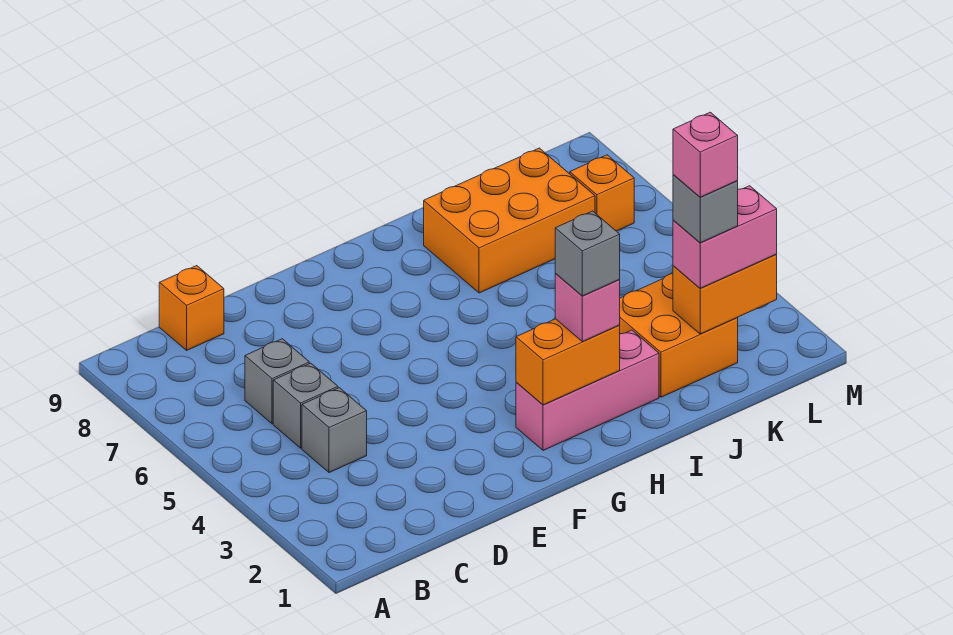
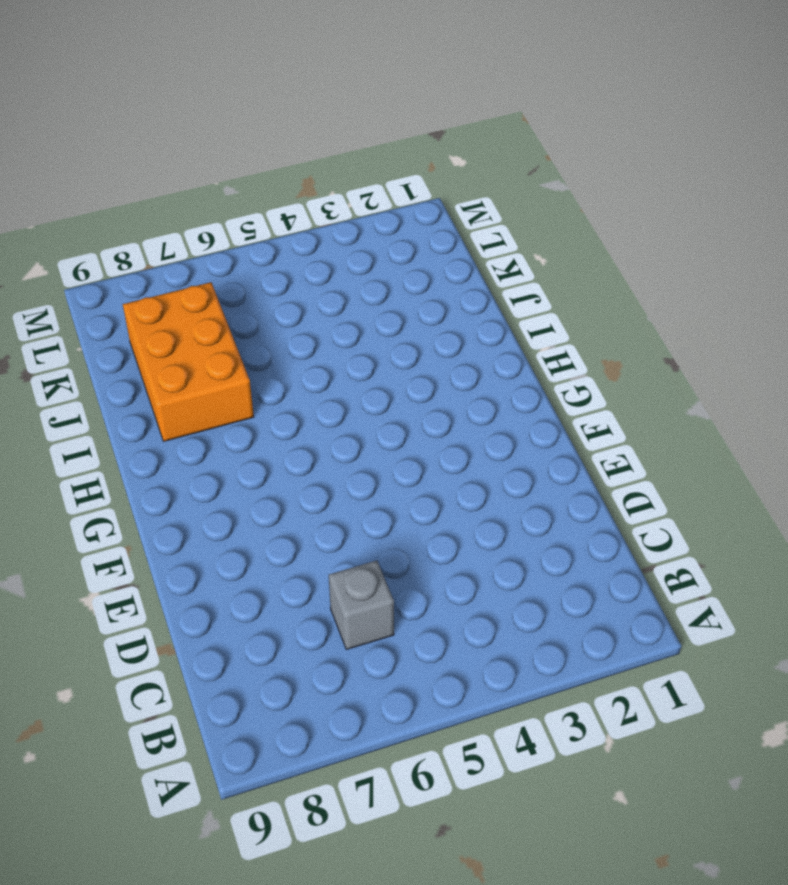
none -> grey 1x1 brick [302,388,367,473]
none -> grey 1x1 brick [273,363,338,448]
none -> orange 1x1 brick [159,266,224,350]

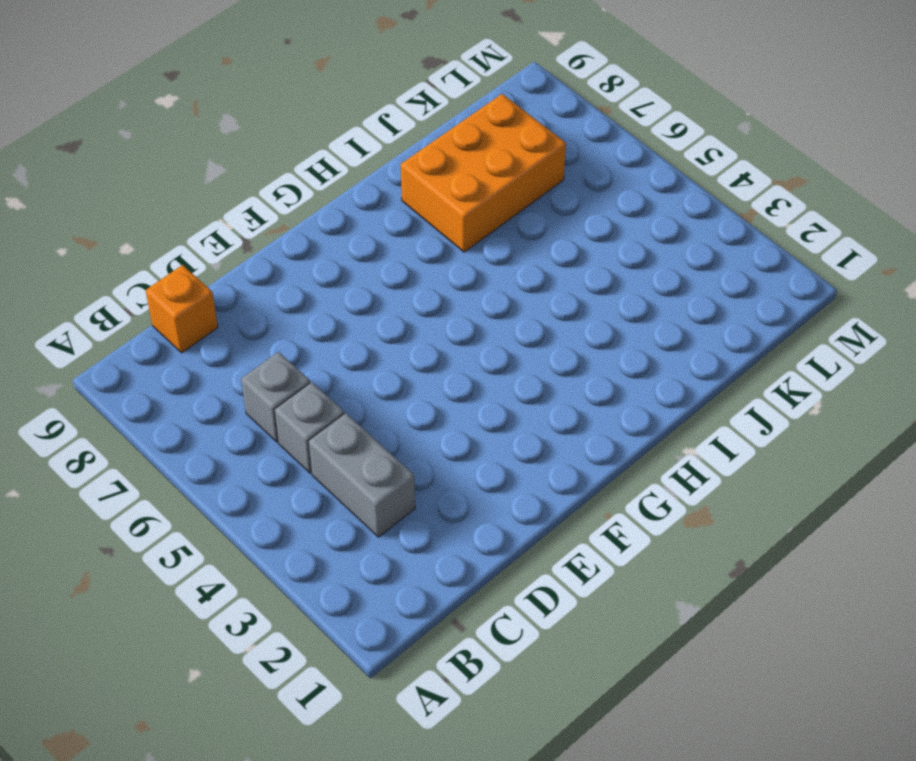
grey 1x2 brick [308,413,415,537] -> grey 1x1 brick [302,388,367,473]
none -> pink 1x3 brick [516,330,659,451]
none -> orange 2x2 brick [620,274,738,397]
none -> orange 1x1 brick [570,155,634,231]

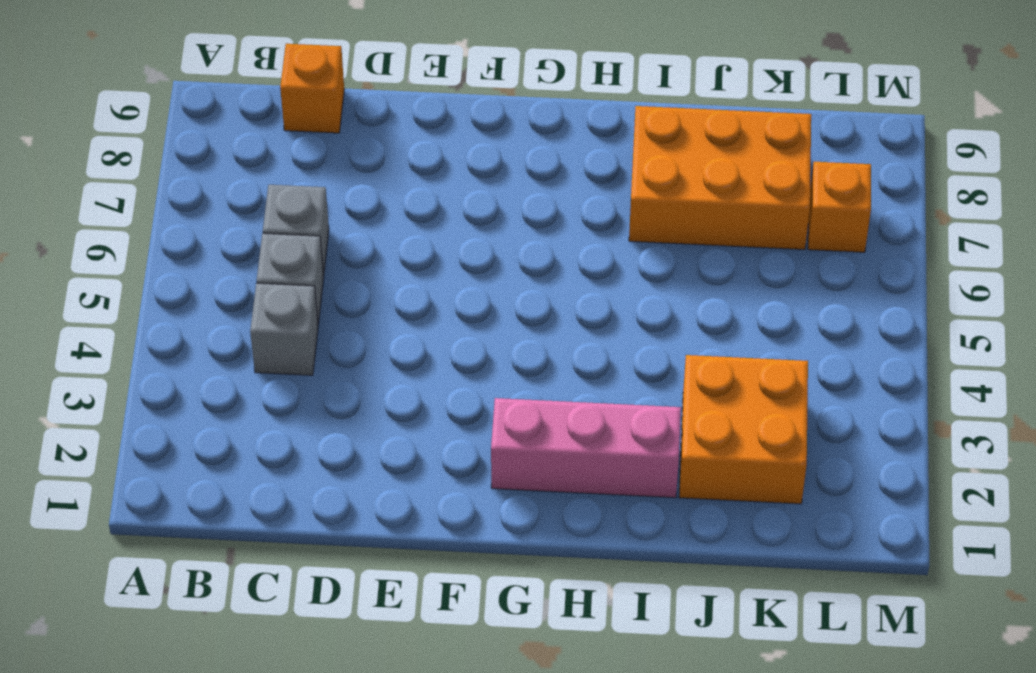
none -> orange 1x2 brick [516,319,620,405]
none -> orange 1x2 brick [673,255,777,334]
none -> pink 1x1 brick [555,274,620,342]

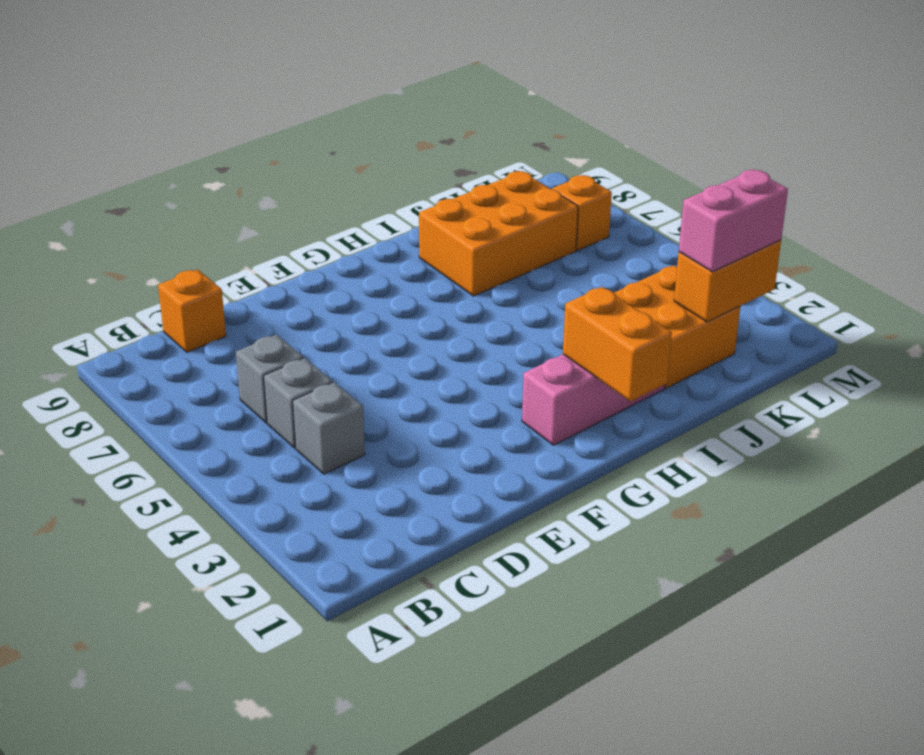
orange 1x2 brick [563,287,672,401] -> orange 1x2 brick turned to [516,319,620,405]
none -> pink 1x1 brick [555,274,620,342]
none -> grey 1x1 brick [555,211,620,296]
none -> grey 1x1 brick [673,175,738,243]

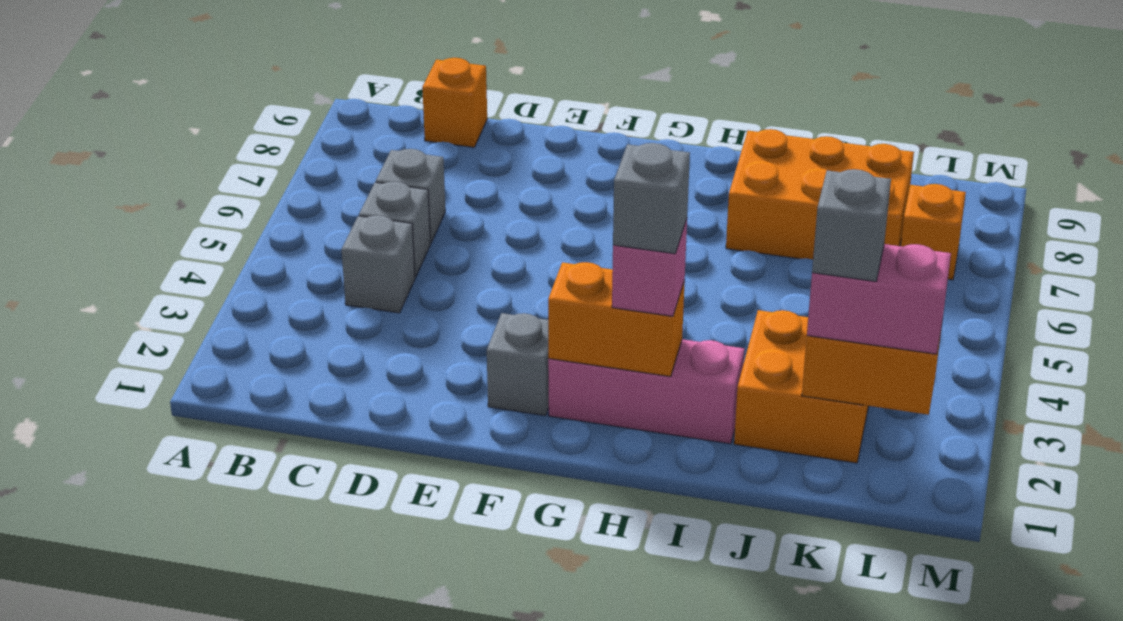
grey 1x1 brick [487,313,549,416] -> none
none -> pink 1x1 brick [673,112,738,197]

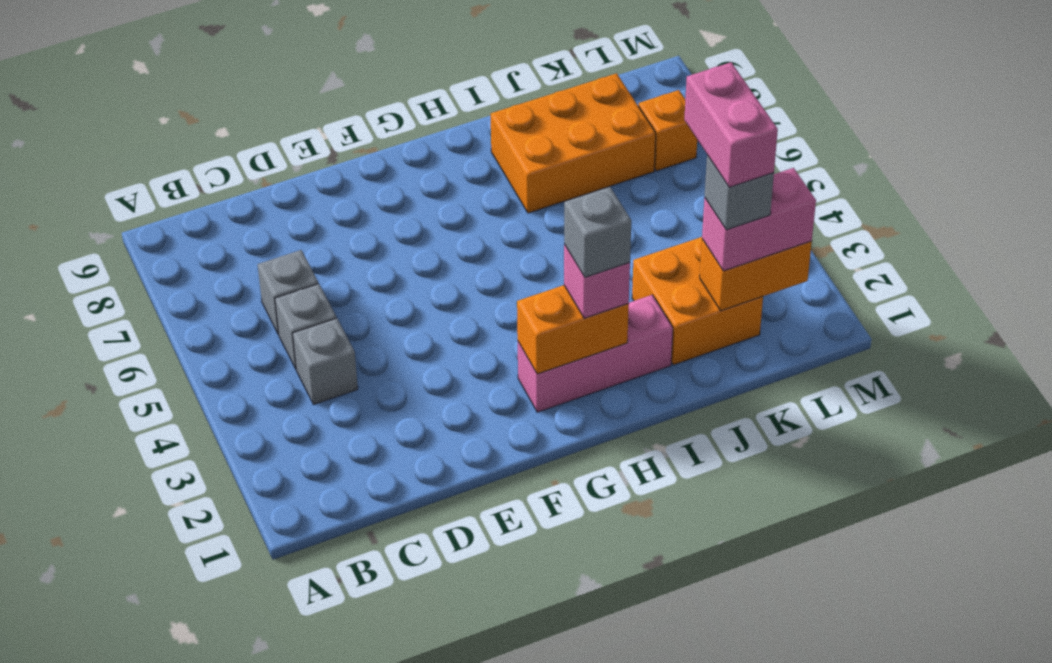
pink 1x2 brick [684,62,778,187] -> pink 1x1 brick [673,112,738,197]
none -> orange 1x1 brick [159,266,224,350]

